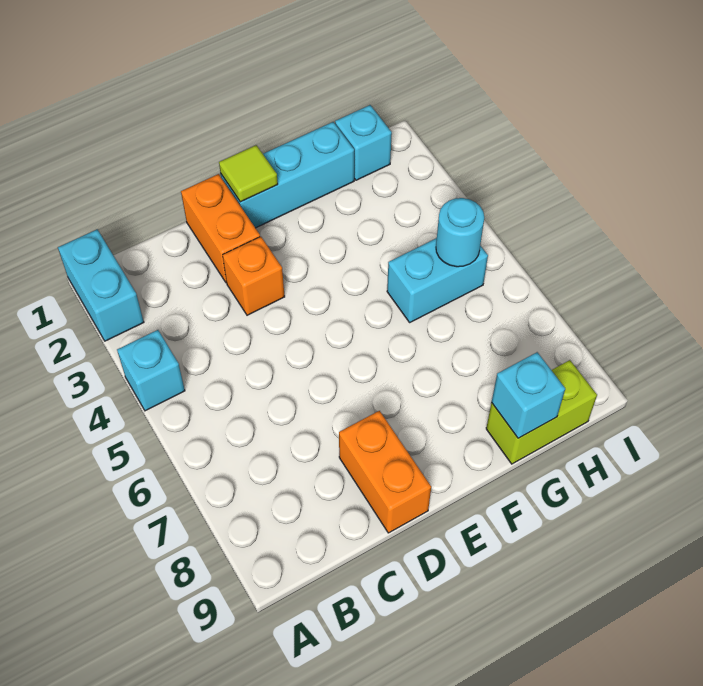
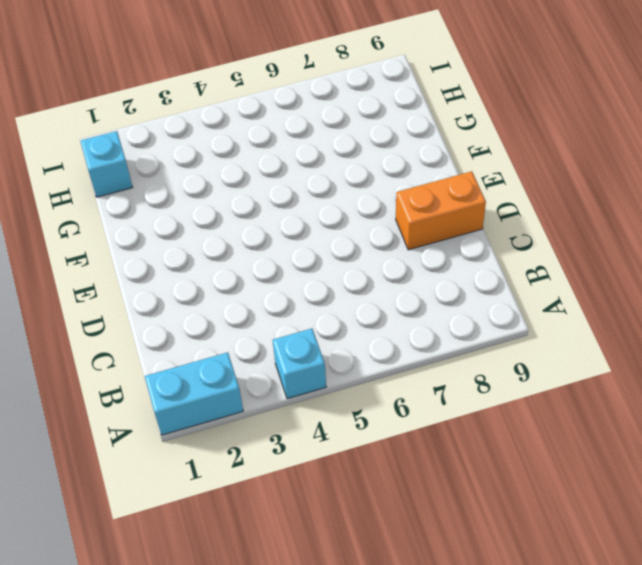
none -> orange 1x2 brick [181,174,260,283]
none -> orange 1x1 brick [223,237,285,315]
none -> cyan 1x3 brick [221,122,354,228]

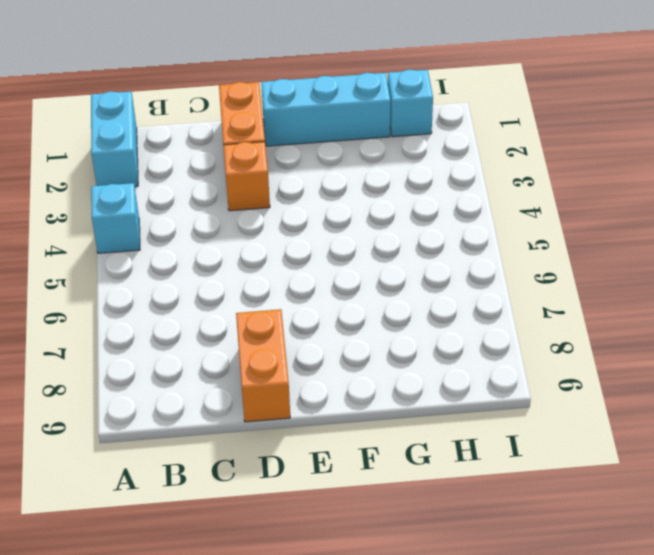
none -> cyan 1x2 brick [387,238,488,322]
none -> lime 1x2 brick [486,360,597,464]
none -> lime 1x1 tile [219,145,278,202]

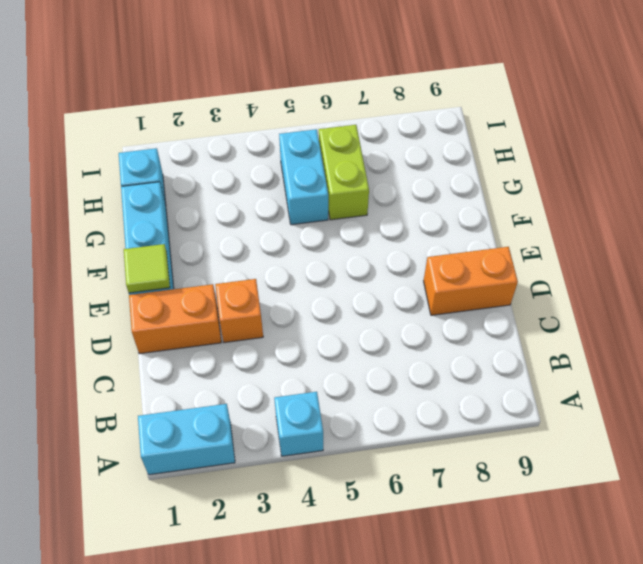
lime 1x2 brick [319,125,369,220] -> lime 1x2 brick moved to [486,360,597,464]
none -> cyan 1x1 brick [491,352,565,438]
none -> cyan 1x1 round brick [436,198,484,267]

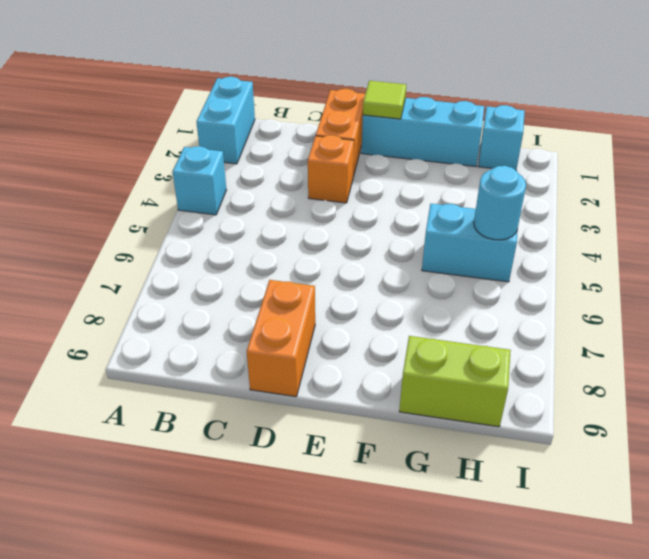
none -> cyan 1x1 brick [491,352,565,438]

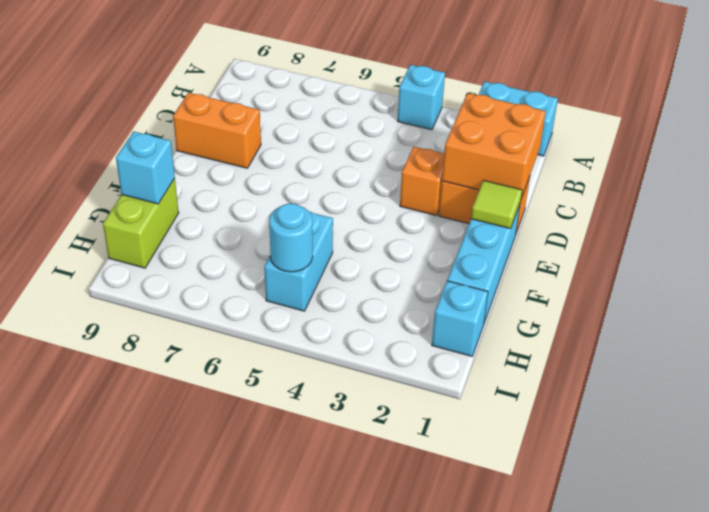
orange 2x2 brick [442,93,546,199] -> none

